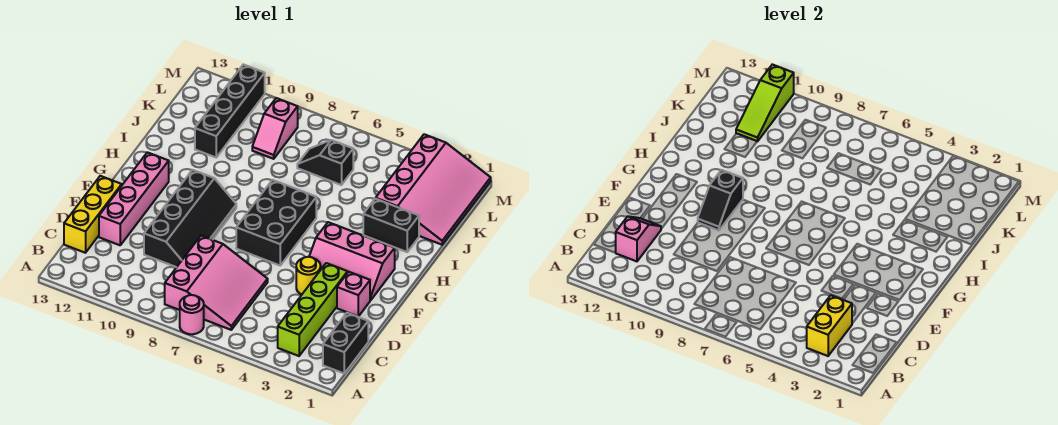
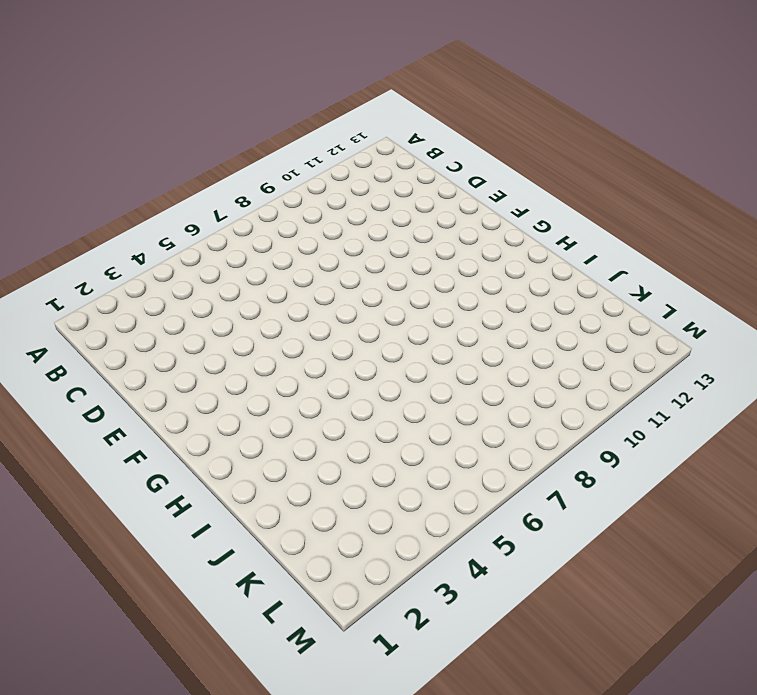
none -> pink 1x1 round brick [180,295,204,334]
none -> black 1x2 brick [323,313,368,373]
none -> lime 1x4 brick [278,263,348,356]

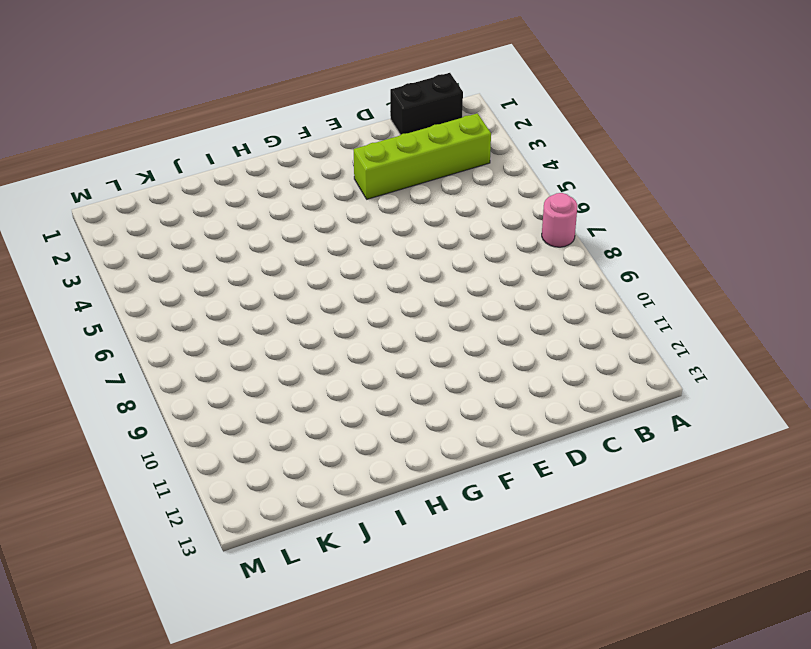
none -> pink 3x3 slope [165,236,268,330]
none -> yellow 1x3 brick [64,176,122,253]
none -> black 2x4 slope [144,170,236,267]

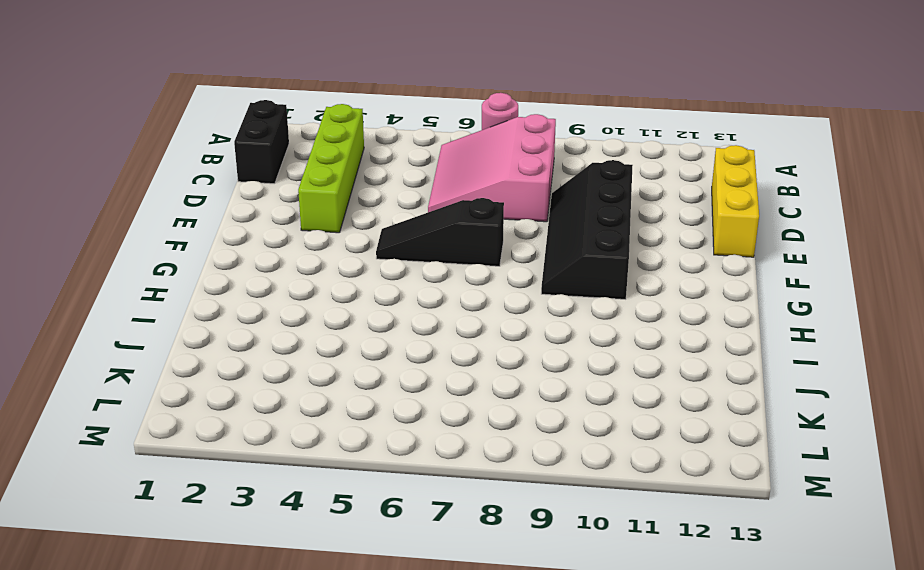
black 1x3 slope [376,198,504,266] -> black 2x3 brick [236,180,316,265]
none -> pink 1x4 brick [99,152,169,245]
none -> pink 1x1 brick [337,272,370,316]
none -> yellow 1x1 round brick [296,257,321,295]

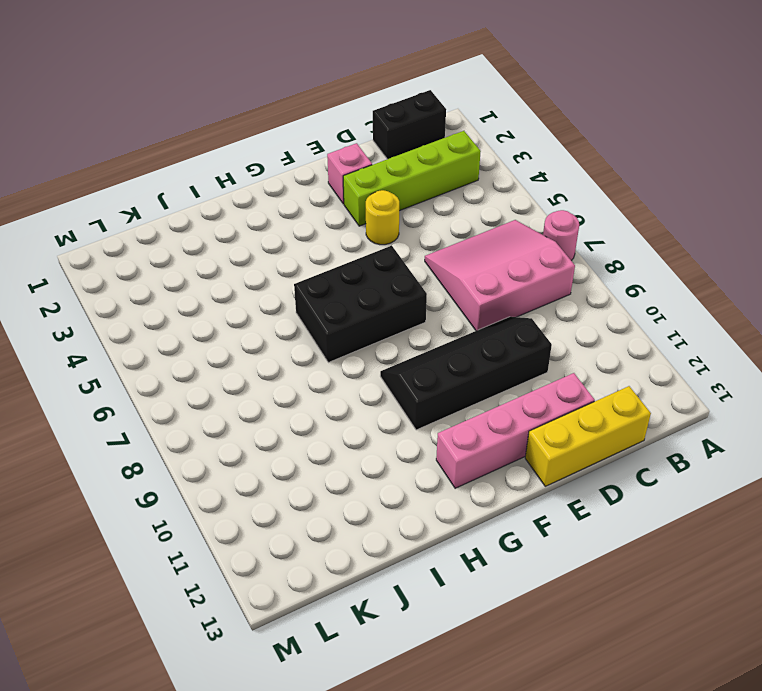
none -> pink 2x3 slope [309,222,395,300]
none -> black 1x2 brick [363,199,419,252]
none -> pink 3x4 slope [376,134,491,245]

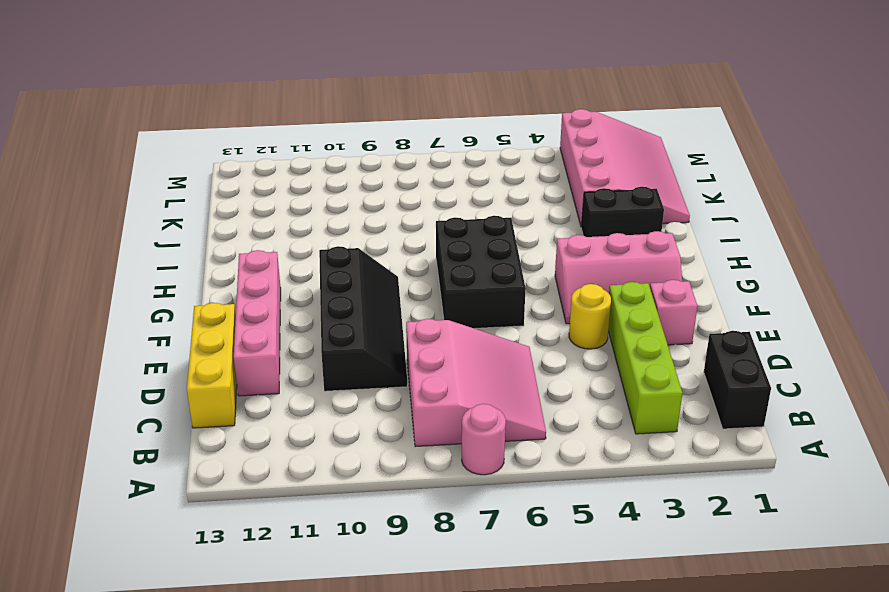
none -> black 1x4 brick [195,64,265,157]
none -> black 1x2 slope [297,140,353,185]
none -> pink 1x2 slope [252,98,298,159]

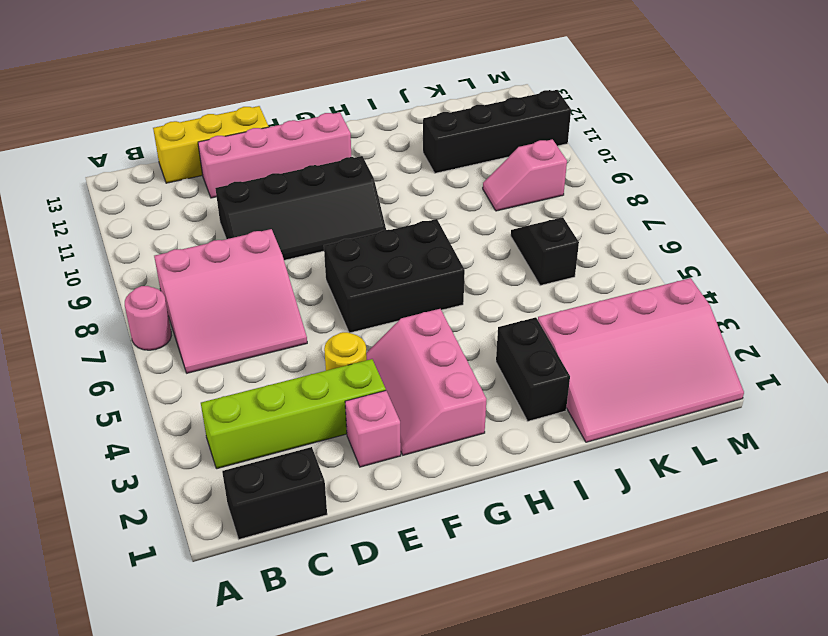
none -> yellow 1x2 brick [807,295,852,356]
none -> pink 1x2 slope [616,216,661,261]
none -> black 1x2 slope [698,170,743,230]

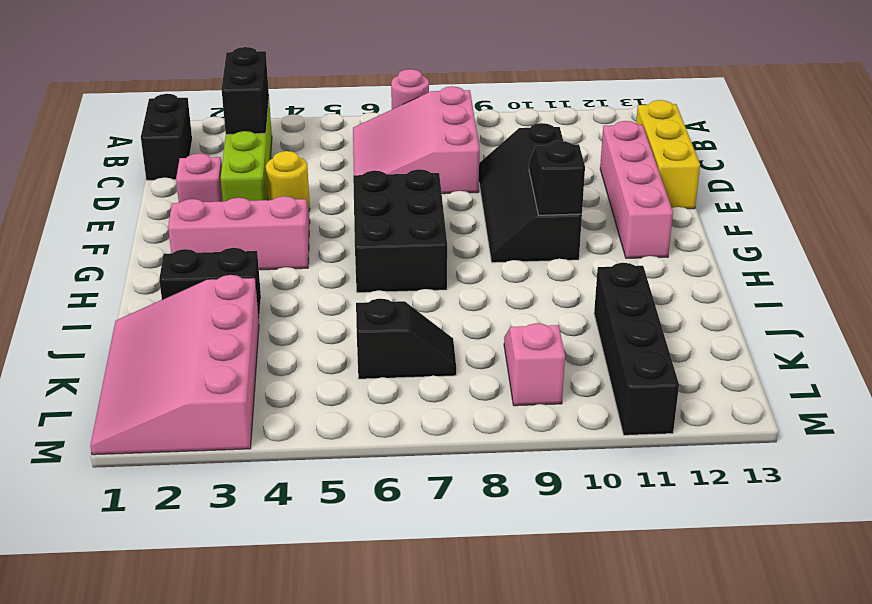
black 1x2 brick [222,47,269,134] -> yellow 1x2 brick [807,295,852,356]
none -> pink 1x2 slope [616,216,661,261]
none -> lime 1x3 slope [736,64,794,141]

